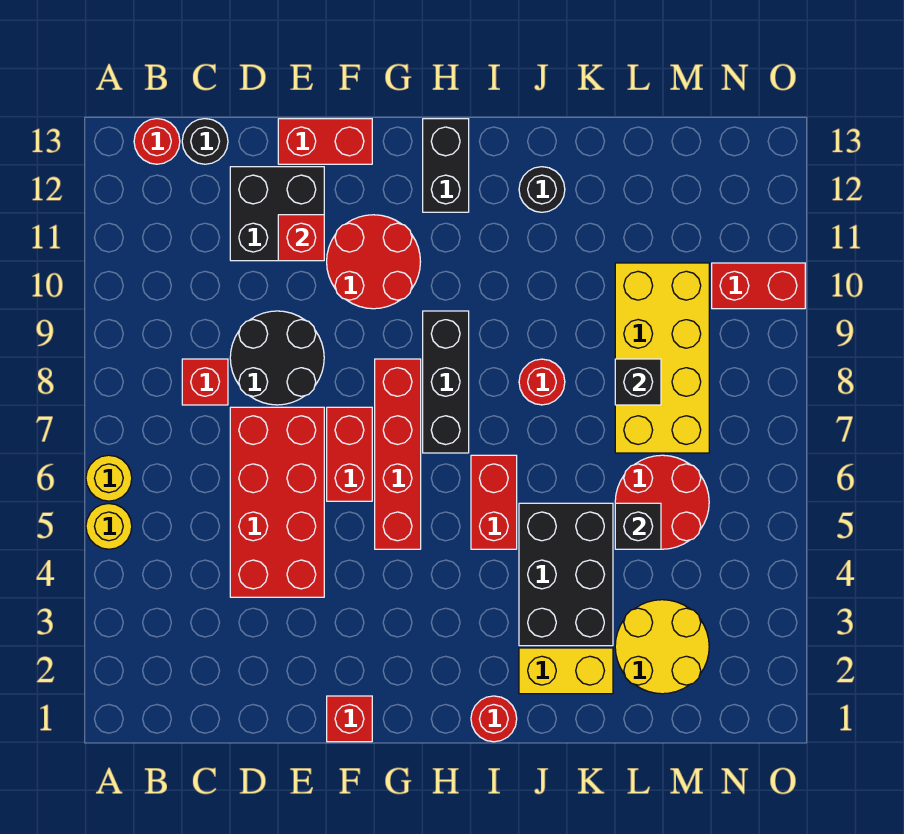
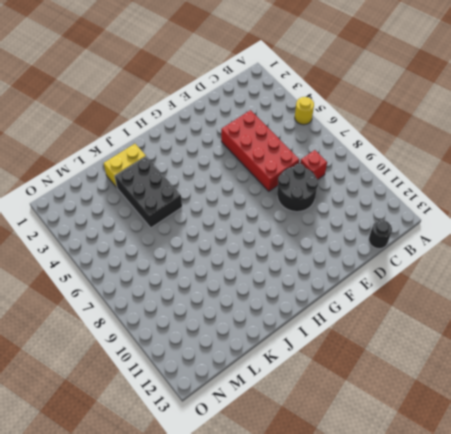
none -> yellow 1x1 round brick [86,455,132,501]
none -> red 1x1 round brick [134,119,180,164]
none -> black 2x2 brick [230,167,324,261]

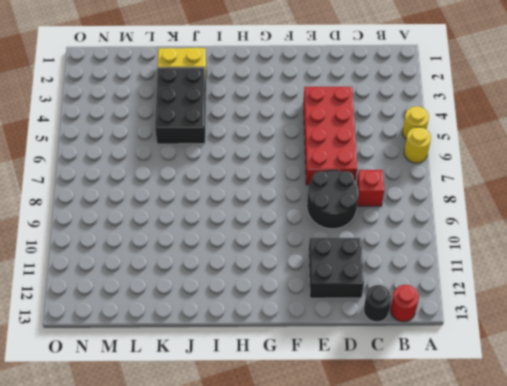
none -> red 1x2 brick [278,119,372,164]
none -> red 1x1 brick [327,696,372,742]
none -> red 1x2 brick [327,407,372,501]

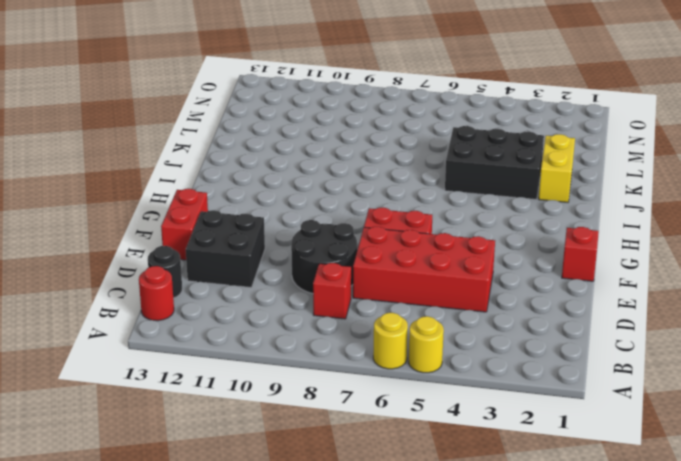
none -> red 2x2 round brick [327,215,420,309]
none -> red 1x4 brick [375,359,421,549]
none -> black 1x3 brick [423,311,469,453]

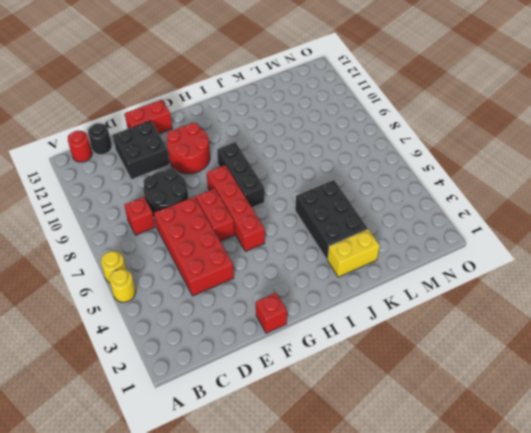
none -> black 1x2 brick [423,119,469,212]
none -> red 1x1 round brick [471,696,517,742]
none -> red 1x2 brick [471,455,517,549]

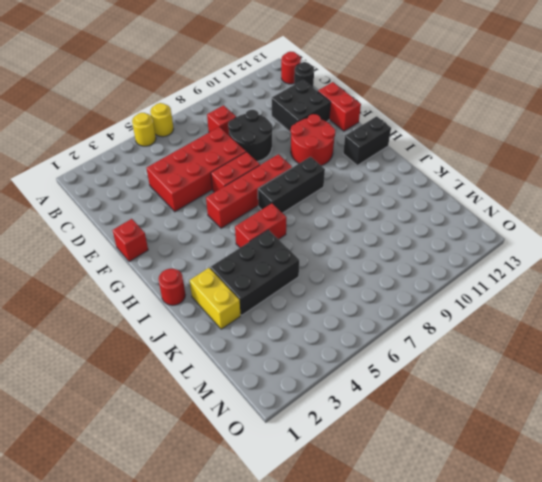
none -> red 1x1 round brick [519,359,565,405]
none -> black 1x1 round brick [519,167,565,212]
none -> yellow 2x2 round brick [615,600,709,694]

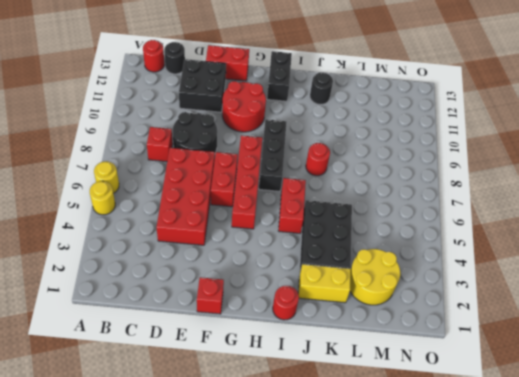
none -> red 2x2 round brick [615,455,709,549]
none -> yellow 2x4 brick [615,263,709,453]
none -> red 1x2 brick [712,263,805,309]

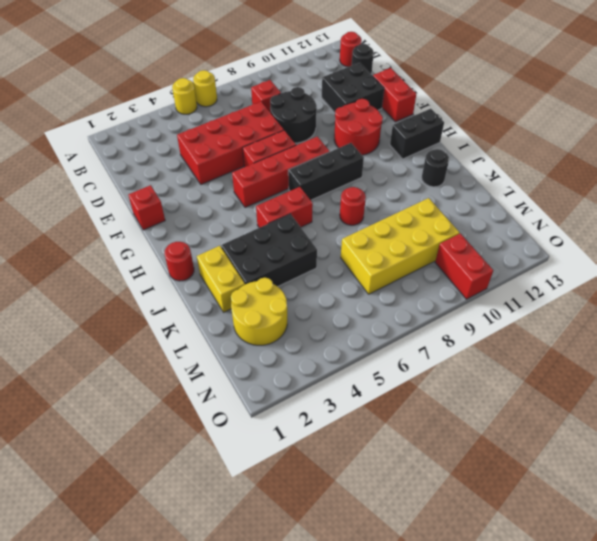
none -> red 2x2 round brick [615,455,709,549]
none -> red 1x1 brick [278,215,324,261]
none -> black 1x1 brick [615,503,661,549]

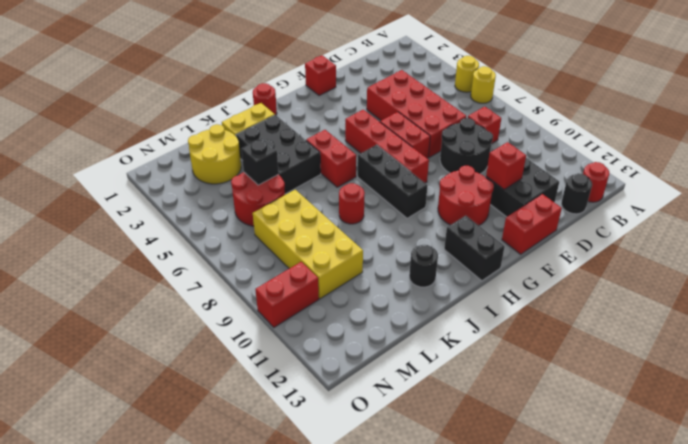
none -> black 1x1 brick [615,359,661,405]

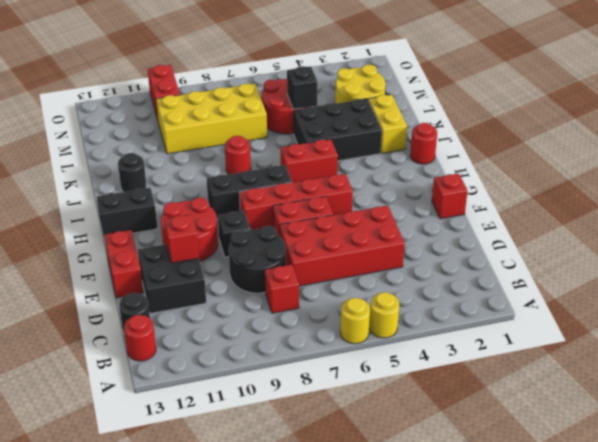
black 1x1 brick [218,210,250,257] -> black 1x1 brick moved to [615,359,661,405]

